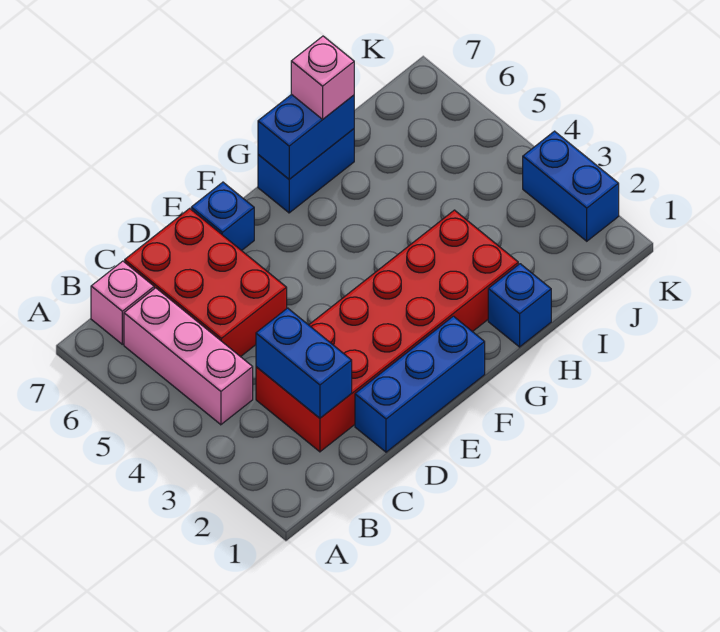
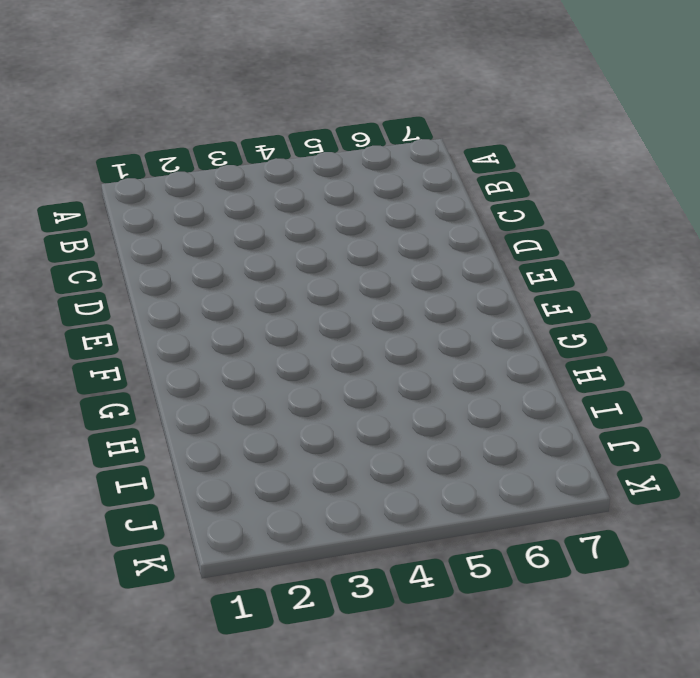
none -> pink 1x3 brick [124,288,253,425]
none -> pink 1x1 brick [91,261,154,344]
none -> red 2x6 brick [256,210,518,452]

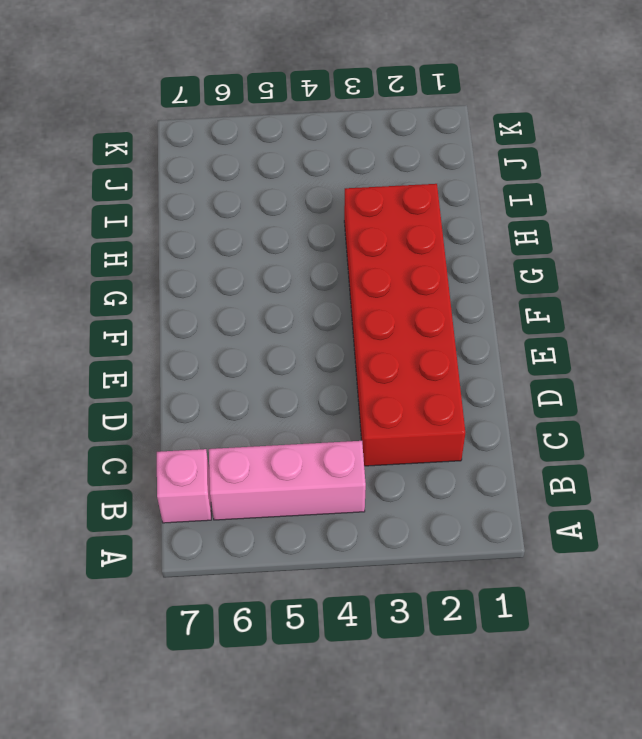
none -> red 2x3 brick [125,208,287,357]
none -> blue 1x3 brick [355,316,485,452]
none -> blue 1x1 brick [191,182,254,251]

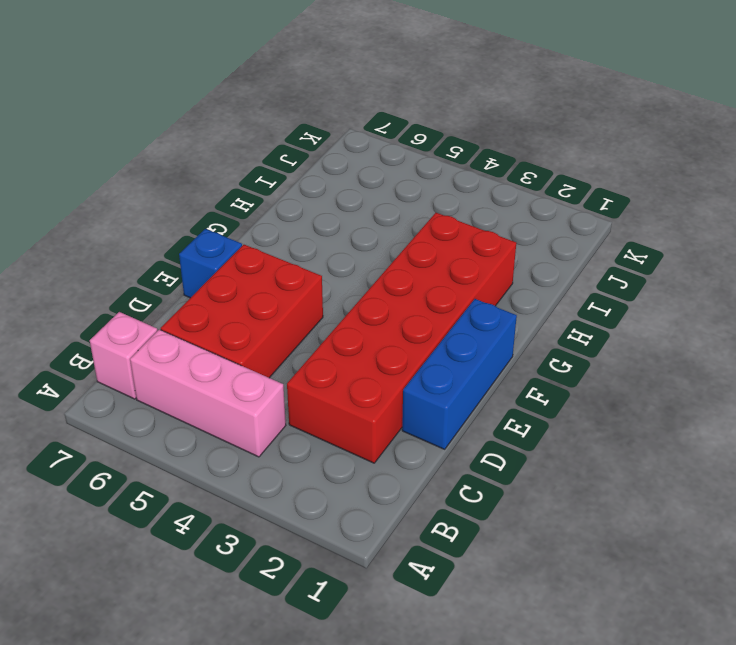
red 2x3 brick [161,245,323,378] -> red 2x3 brick turned to [125,208,287,357]
none -> blue 1x2 brick [258,129,354,213]
none -> blue 1x1 brick [488,264,551,347]
none -> blue 1x2 brick [523,131,619,241]

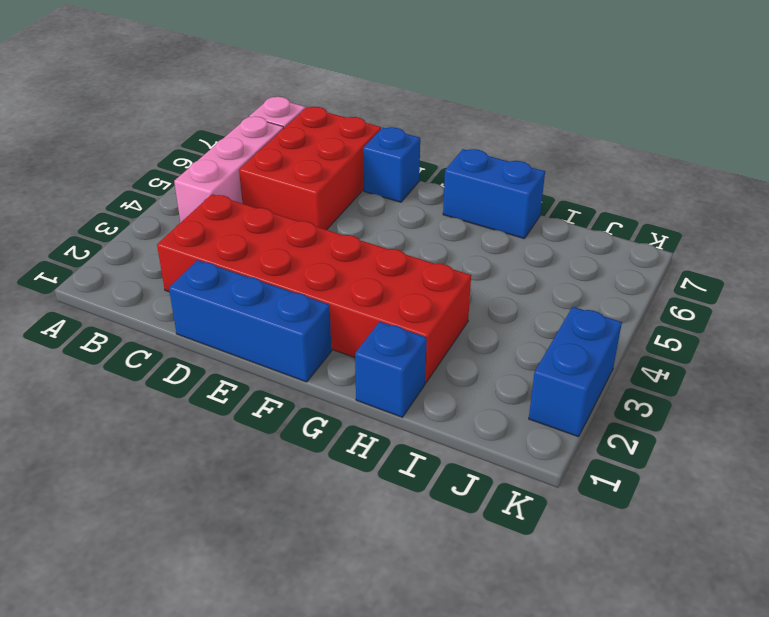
none -> blue 1x2 brick [256,308,352,418]
none -> blue 1x2 brick [258,94,354,179]
none -> pink 1x1 brick [291,36,354,119]

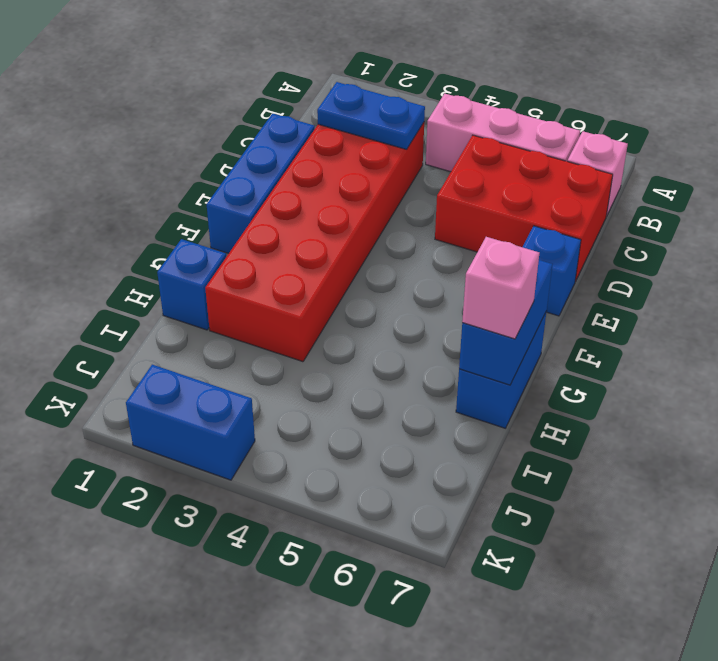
blue 1x2 plate [317,82,425,149] -> blue 1x2 brick [256,308,352,418]

